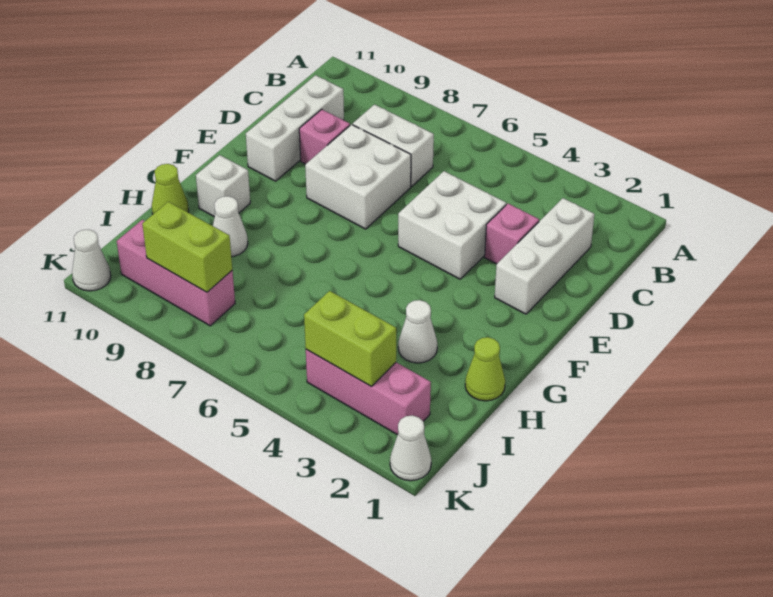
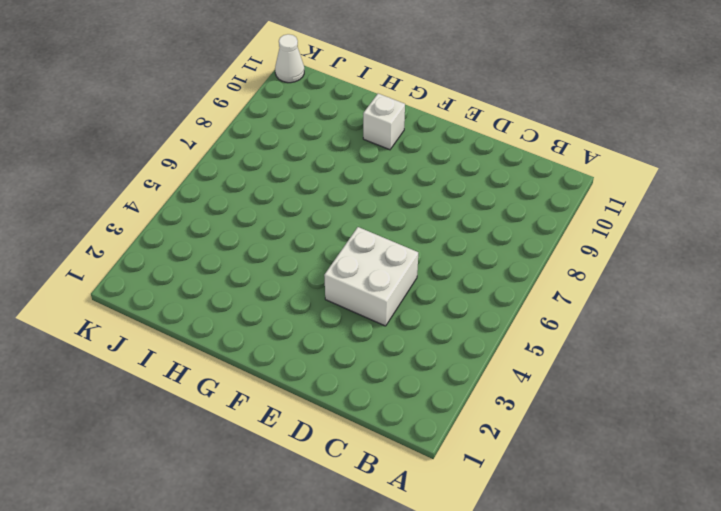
none -> white 1x3 brick [495,198,594,314]
none -> white 1x2 brick [353,105,434,186]
none -> white 1x3 brick [246,75,344,181]

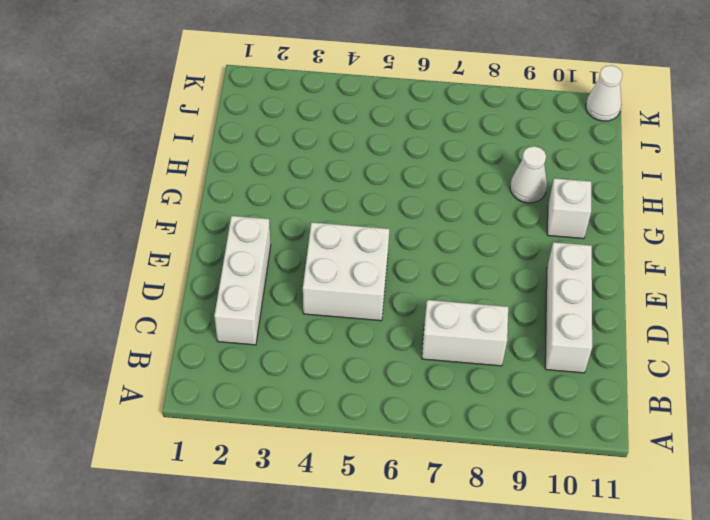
none -> pink 1x1 brick [485,204,539,264]
none -> white 2x2 brick [305,124,411,229]
none -> pink 1x1 brick [299,109,350,164]

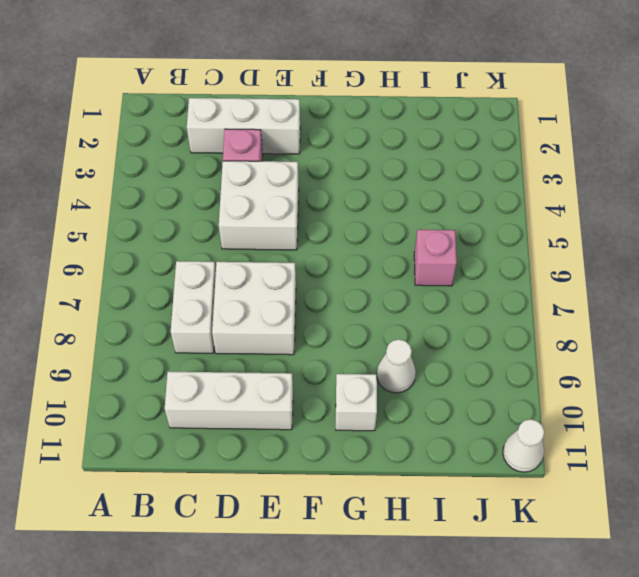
pink 1x1 brick [414,230,457,286] -> pink 1x1 brick moved to [299,109,350,164]
none -> lime 1x1 cone [465,337,505,401]
none -> white 1x1 cone [398,300,437,363]
none -> lime 1x1 cone [152,164,189,214]

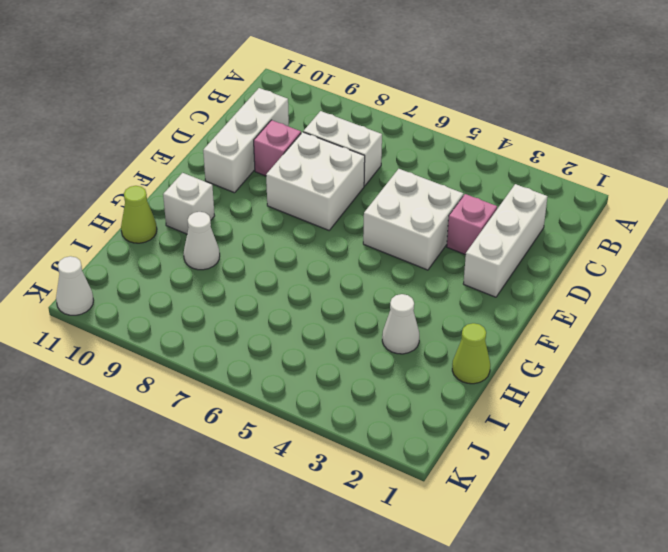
none -> pink 1x3 brick [306,350,431,435]
none -> pink 1x3 brick [117,220,235,326]
none -> white 1x1 cone [390,416,431,481]

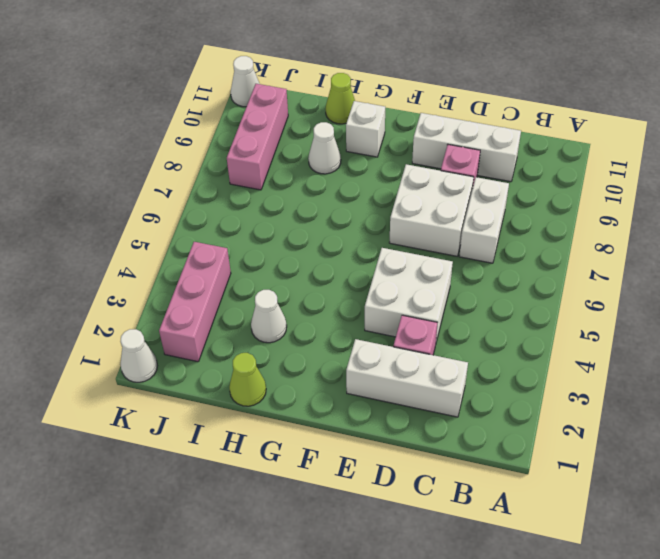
none -> lime 1x2 brick [304,291,396,386]
none -> lime 1x2 brick [142,202,232,292]

